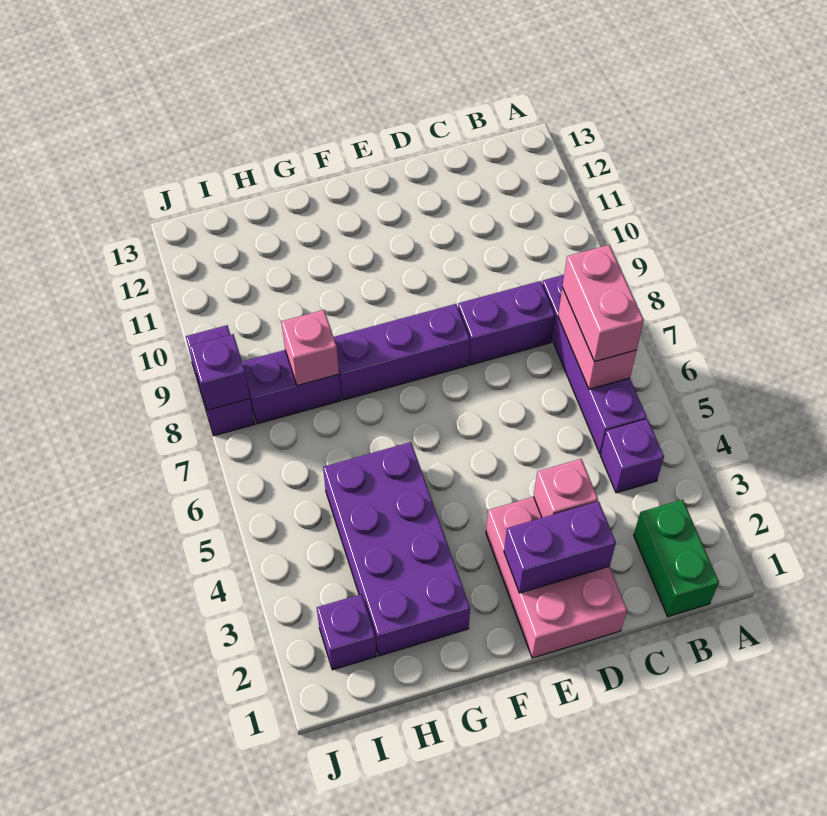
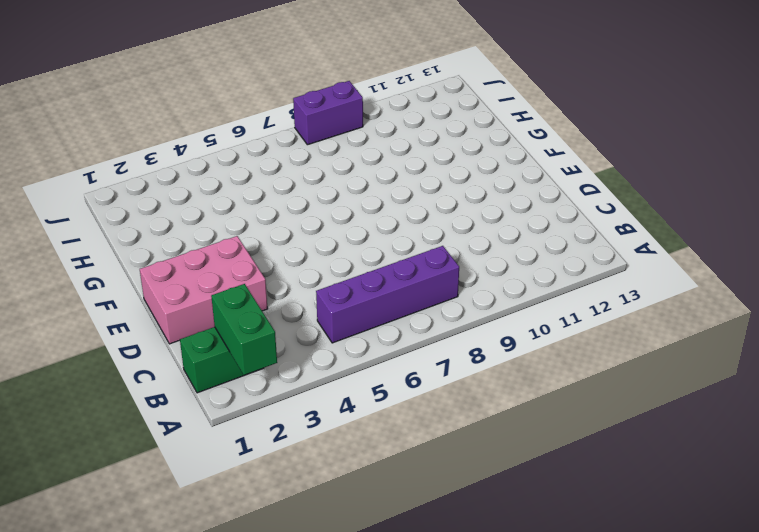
green 1x2 brick [211,284,277,375] -> none
none -> purple 1x1 brick [600,419,664,493]
none -> purple 1x2 brick [458,281,555,365]
none -> purple 1x3 brick [334,304,470,400]

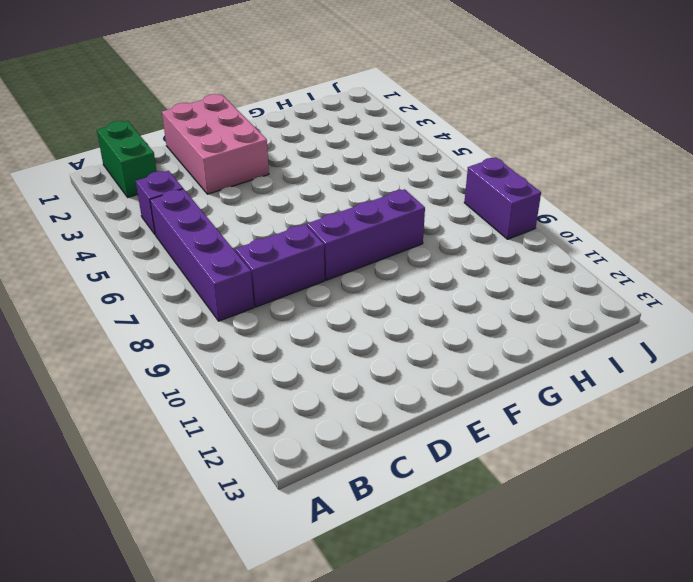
none -> purple 2x4 brick [323,442,470,656]
none -> purple 1x2 brick [242,350,341,424]
none -> purple 1x1 brick [317,594,377,670]

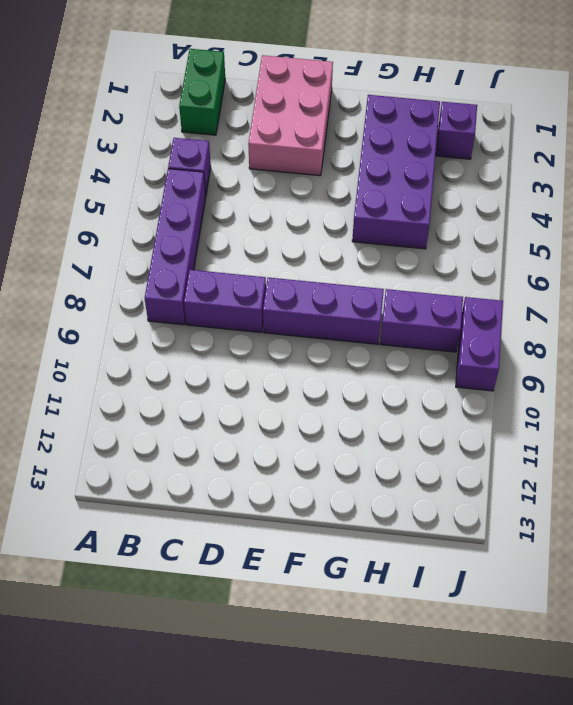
none -> pink 1x2 brick [558,288,636,389]
none -> purple 1x2 brick [504,501,616,593]
none -> pink 1x1 brick [534,459,598,518]

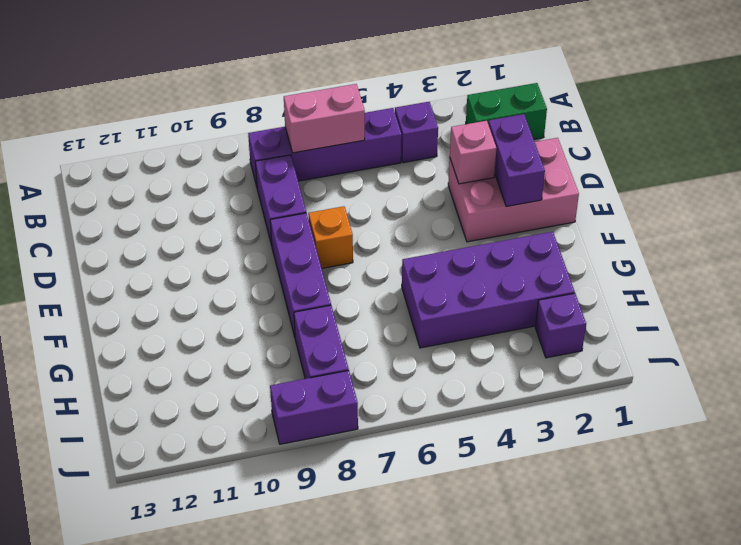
orange 1x1 brick [308,206,353,268] -> none
none -> pink 1x1 brick [281,310,339,386]
none -> purple 1x1 brick [190,334,250,410]
none -> pink 1x2 brick [562,245,644,362]

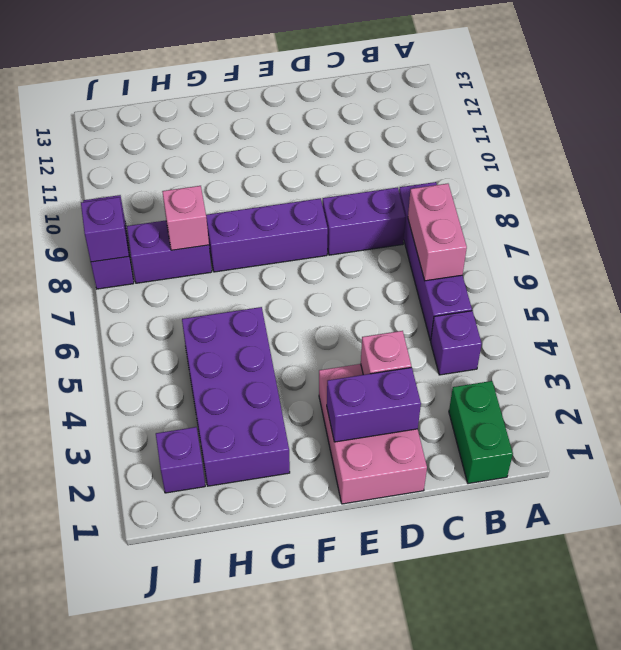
none -> pink 1x2 brick [562,245,644,362]

